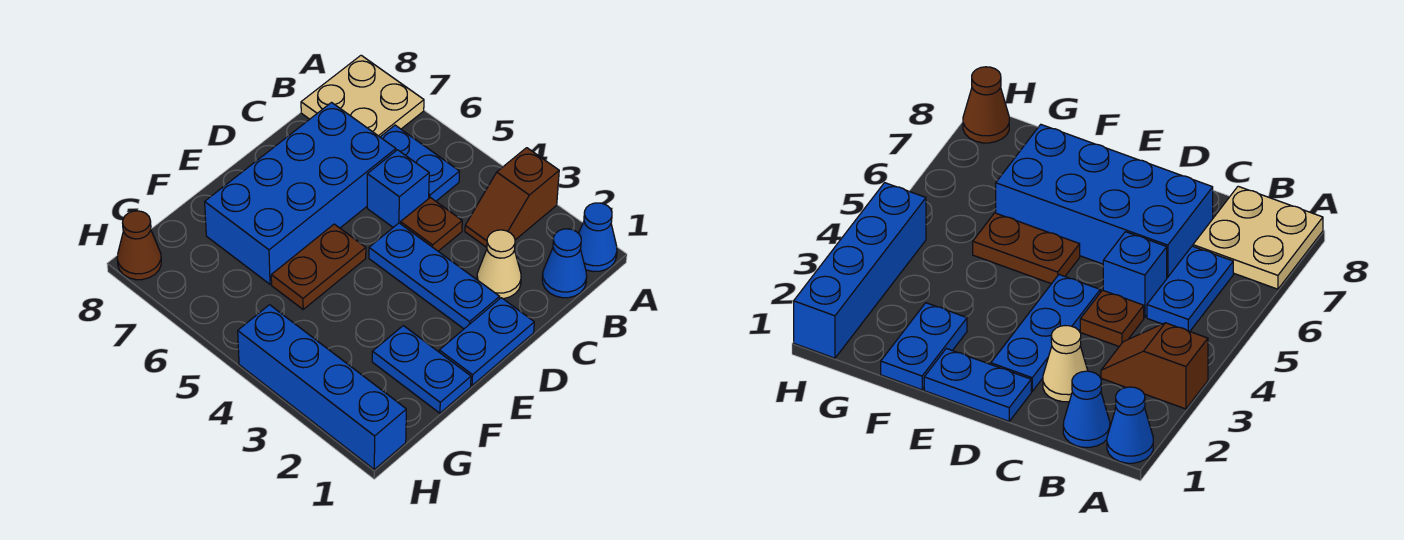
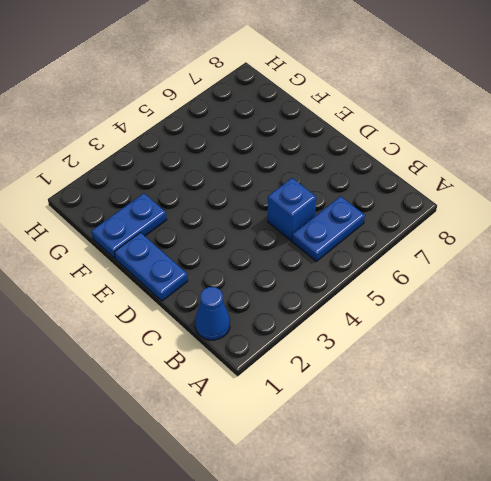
none -> blue 1x1 cone [578,203,617,272]
none -> brown 1x2 slope [465,148,559,247]
none -> tan 2x2 plate [301,55,424,137]

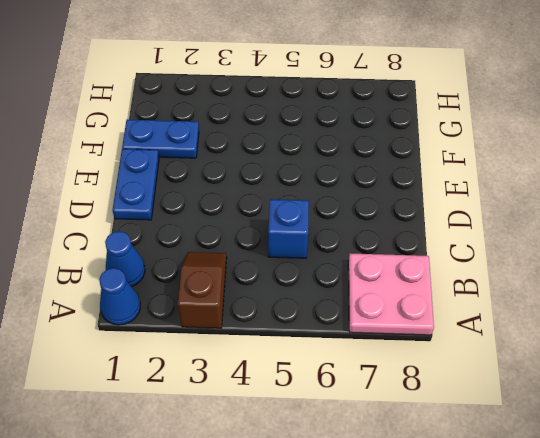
pink 2x2 plate [348,253,434,335] -> tan 2x2 plate [301,55,424,137]
none -> blue 1x2 plate [381,125,460,201]
none -> tan 1x1 cone [477,230,521,299]
none -> brown 1x1 plate [401,198,462,251]

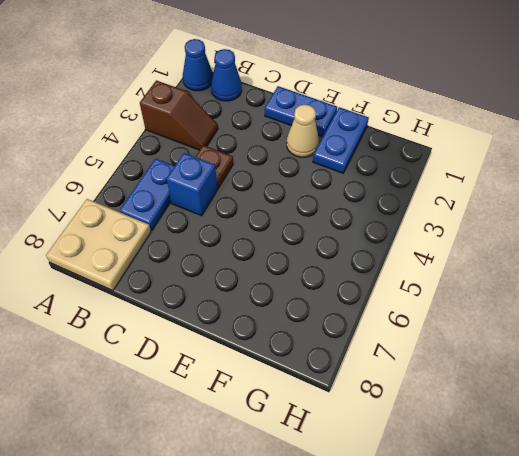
tan 1x1 cone [287,105,319,157] -> tan 1x1 cone moved to [477,230,521,299]
none -> blue 2x4 brick [205,103,396,284]
none -> blue 1x3 plate [369,223,500,329]
none -> brown 1x2 plate [271,224,366,309]

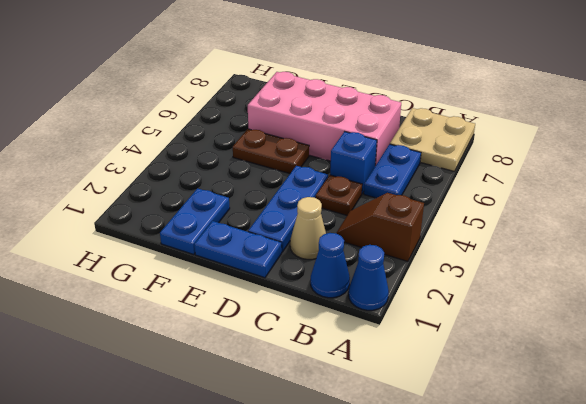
pink 2x4 brick [248,72,401,166] -> blue 2x4 brick [205,103,396,284]
none -> blue 1x4 brick [238,305,406,469]
none -> brown 1x1 cone [117,211,161,280]

